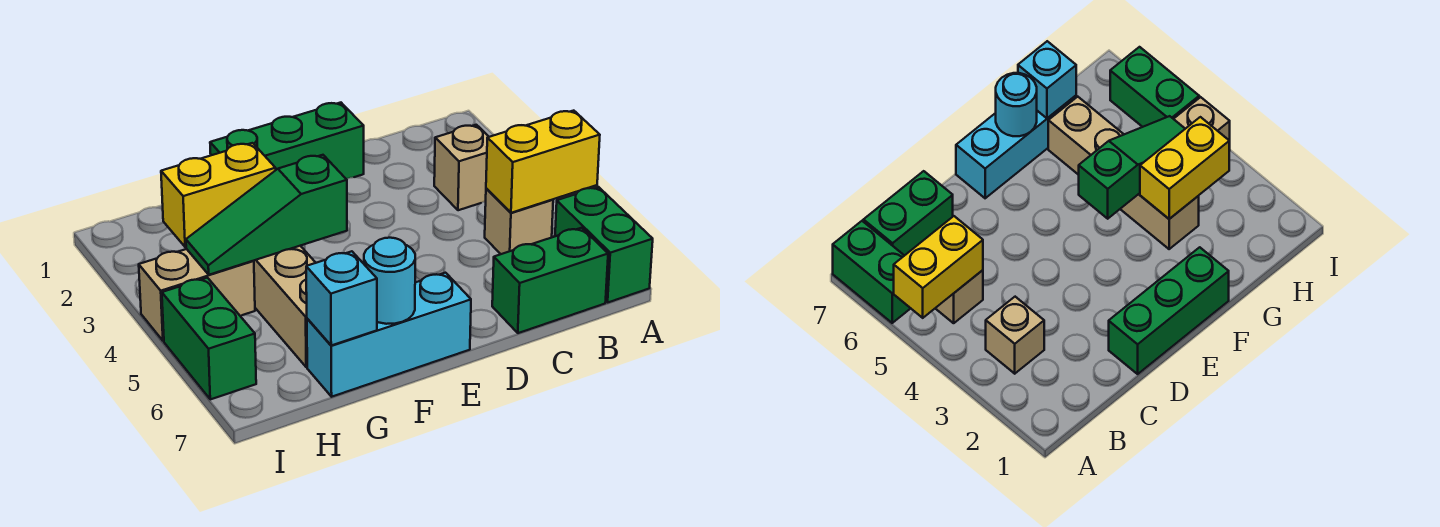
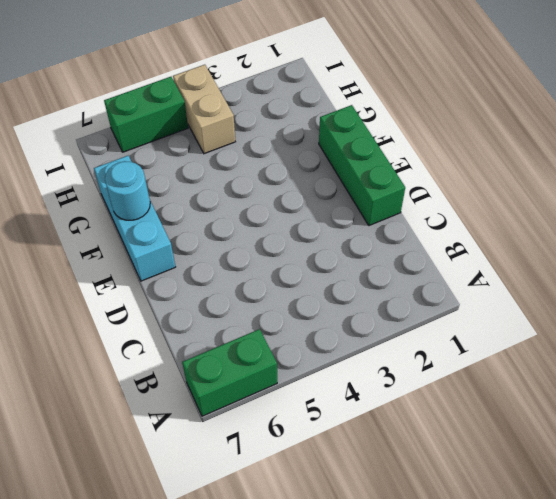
none -> tan 1x1 brick [434,125,489,210]
none -> tan 1x1 brick [485,188,553,254]
none -> green 1x2 brick [492,228,608,333]

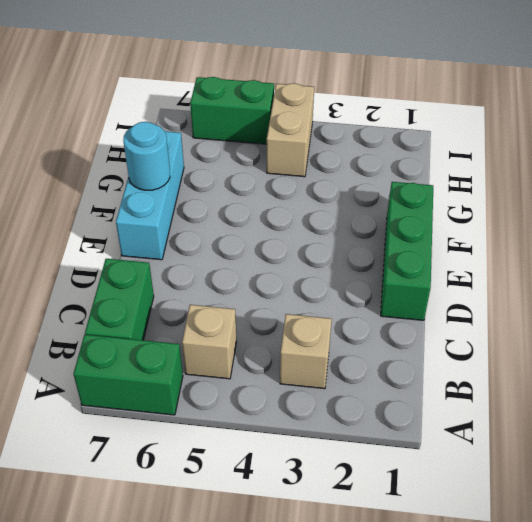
none -> tan 1x4 brick [254,246,316,367]
none -> yellow 1x2 brick [486,111,600,213]
none -> green 1x3 slope [186,155,347,275]

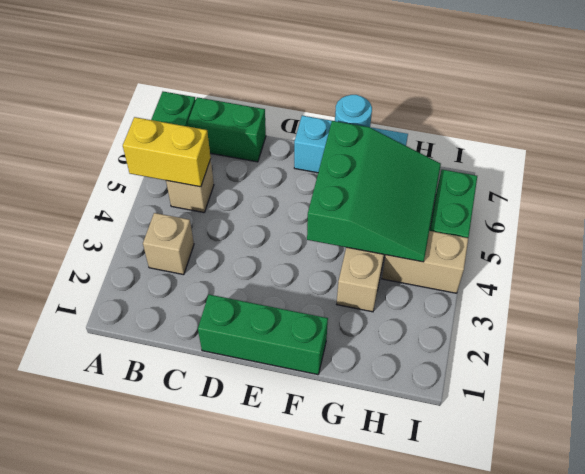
green 3x3 slope [307,121,441,262] -> green 1x3 slope [186,155,347,275]
none -> yellow 1x2 brick [161,143,276,247]
none -> cyan 1x1 brick [306,251,377,345]

